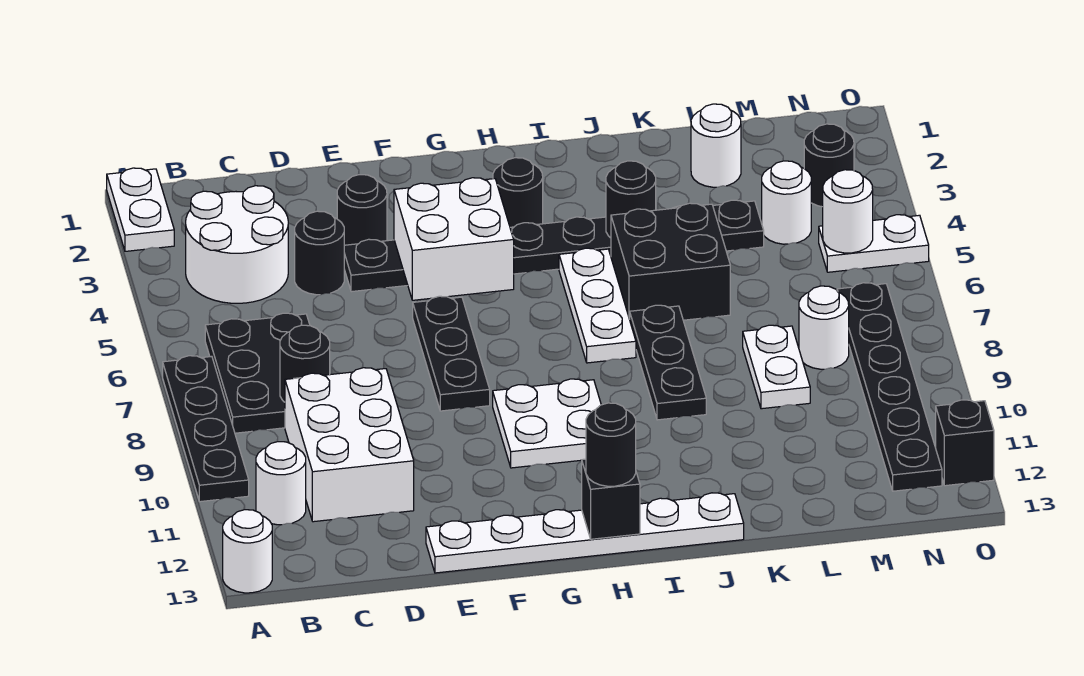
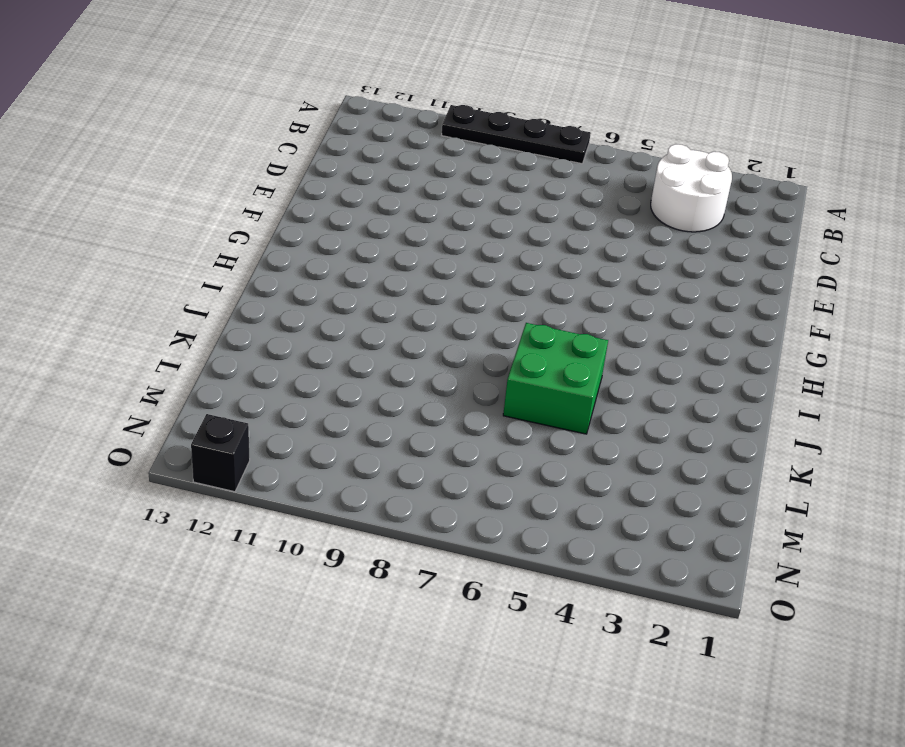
green 2x2 brick [503,323,608,434] -> black 2x2 brick [611,203,730,320]
none -> white 1x2 plate [107,168,174,251]
none -> white 1x1 round brick [223,510,272,593]
none -> black 2x3 plate [205,313,310,433]
none -> white 1x1 round brick [256,441,306,525]

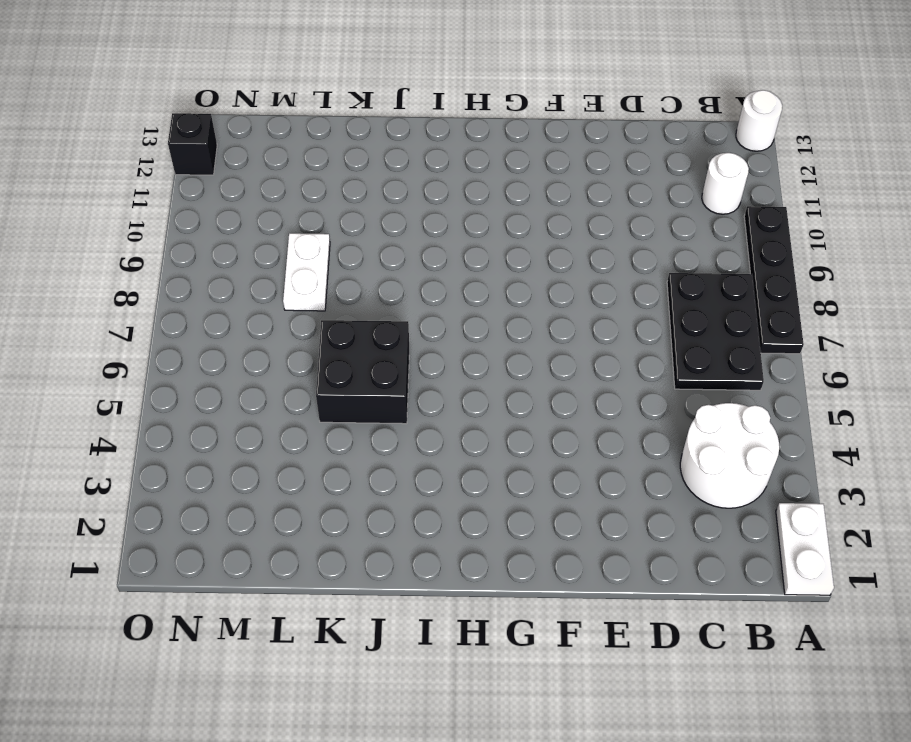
none -> white 2x3 brick [285,368,414,522]
none -> black 1x1 round brick [295,211,344,295]
none -> black 1x1 round brick [337,175,387,245]
none -> black 1x8 plate [344,200,764,292]

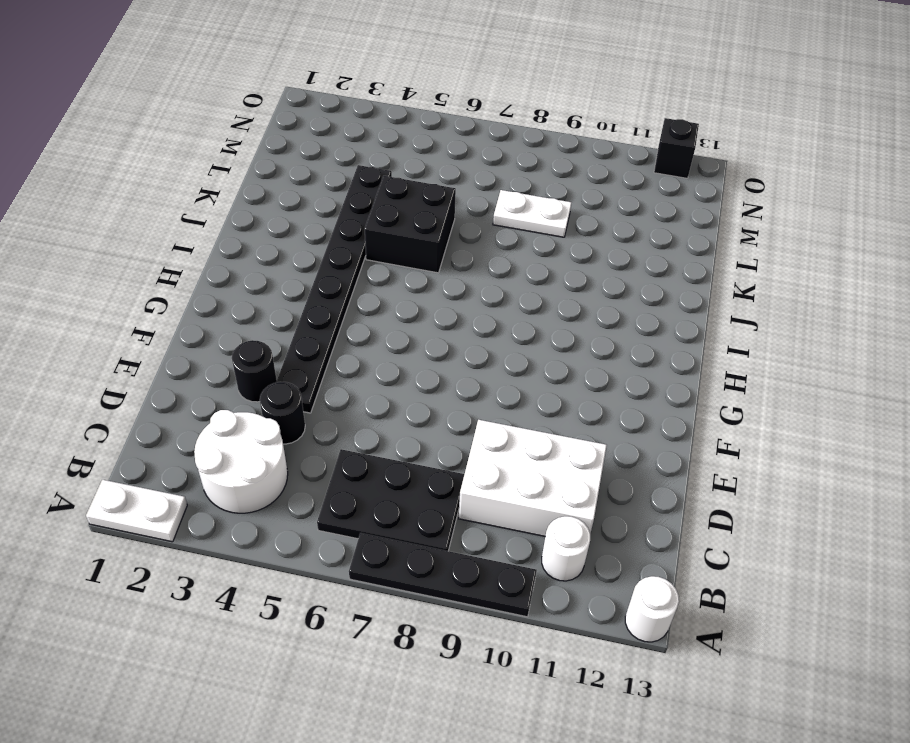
none -> white 1x6 plate [426,493,744,573]
none -> black 1x3 plate [413,296,490,411]
none -> white 2x2 plate [493,379,601,468]
none -> black 1x1 round brick [493,158,543,227]

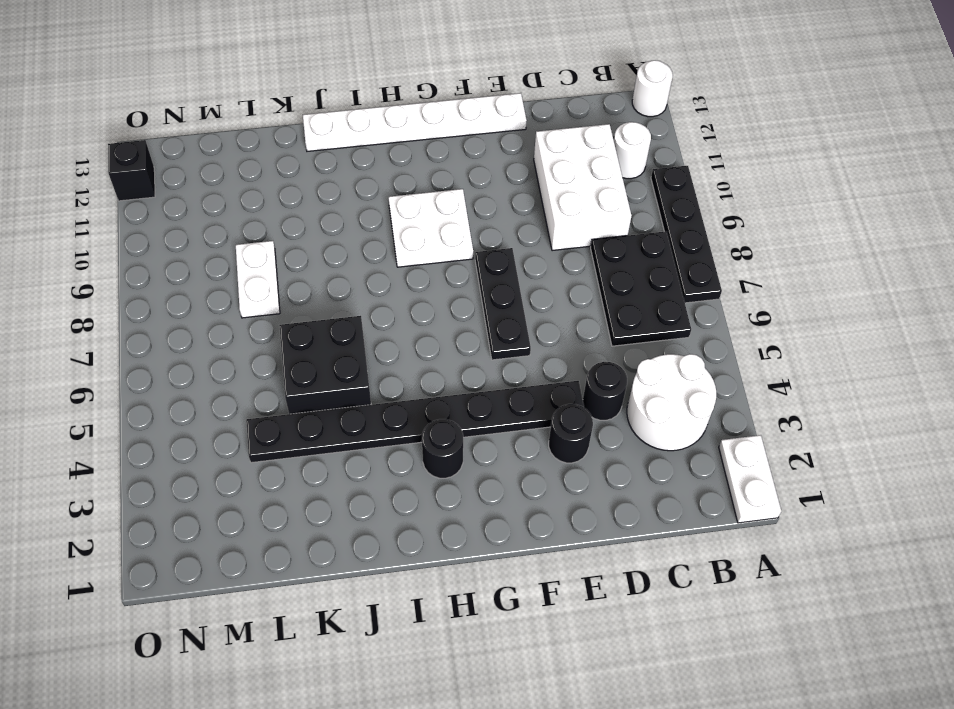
none -> white 1x3 plate [559,248,636,363]
none -> black 1x3 plate [630,305,706,420]
none -> white 1x1 round brick [691,104,741,187]
none -> white 1x1 round brick [762,161,811,244]

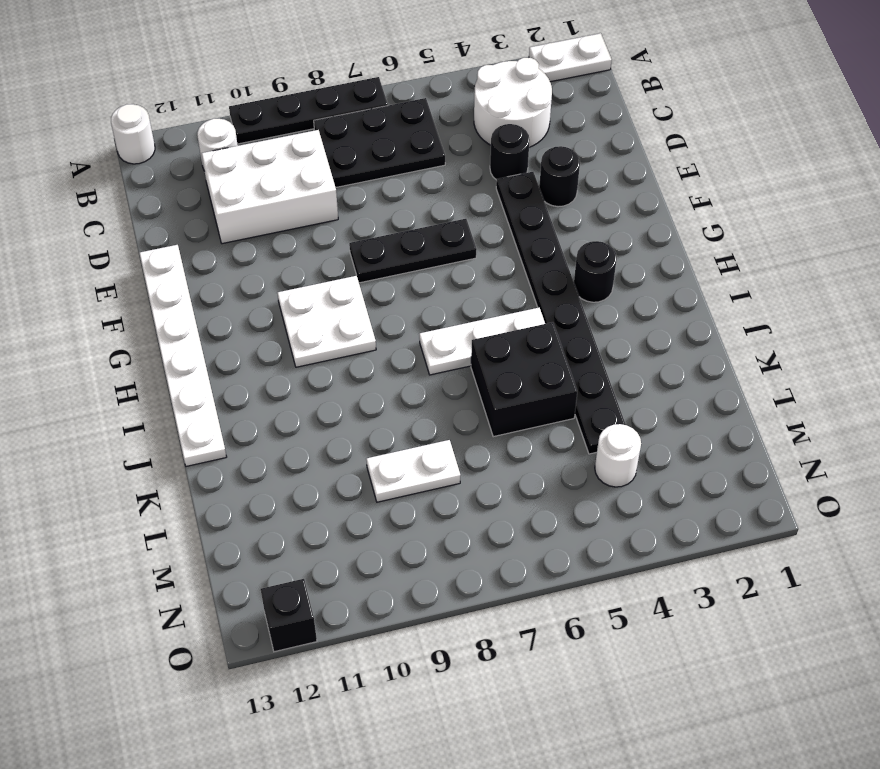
none -> black 1x3 plate [630,305,706,420]
none -> white 1x1 round brick [691,104,741,187]
none -> white 1x1 round brick [799,286,849,369]
none -> black 1x1 round brick [804,124,854,207]

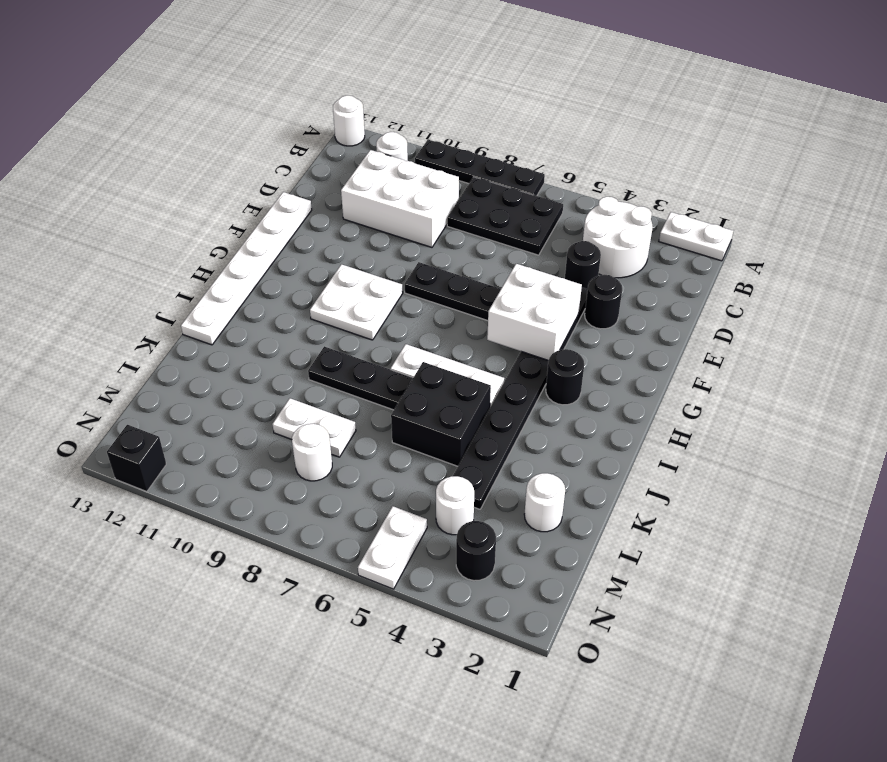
none -> black 1x6 plate [837,283,942,491]
none -> black 1x1 round brick [280,325,330,402]
none -> black 1x1 brick [582,459,640,539]
none -> black 1x1 round brick [606,161,656,238]

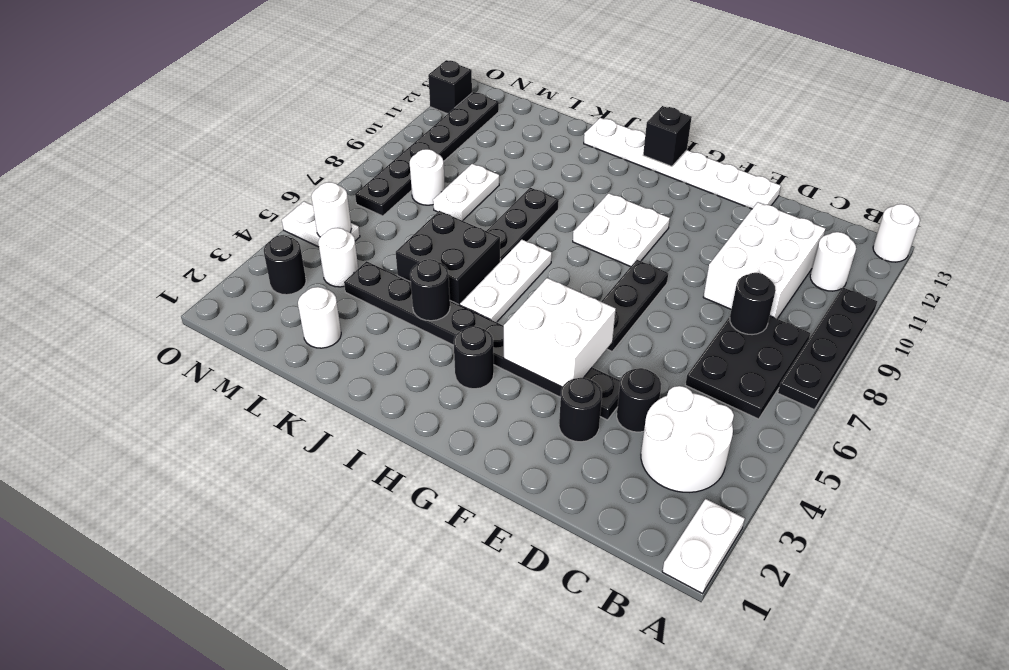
none -> black 1x1 round brick [586,403,636,486]

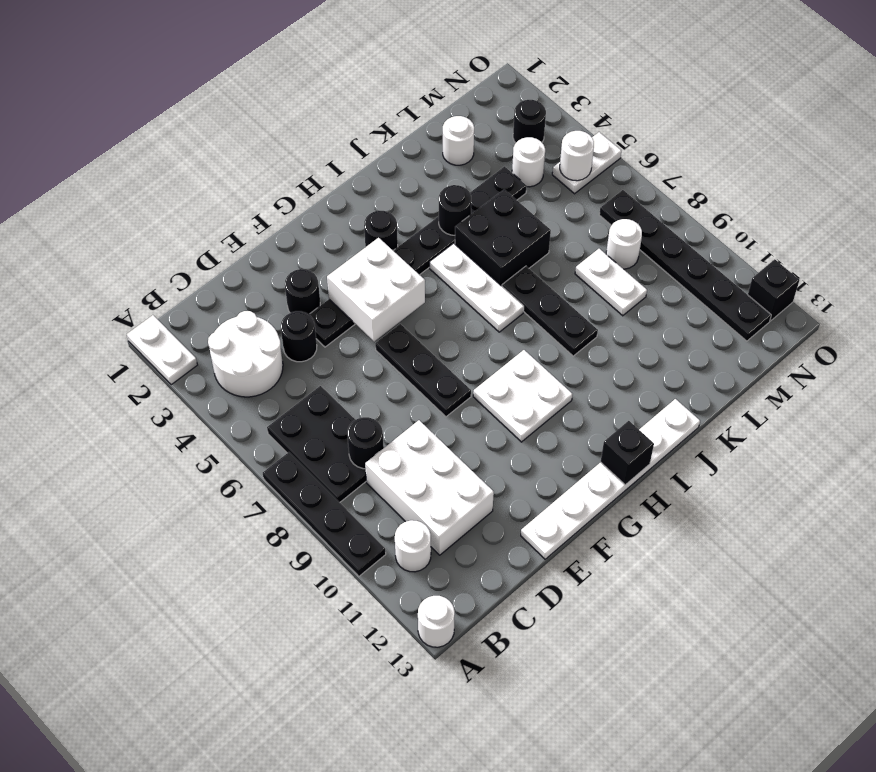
none -> black 1x1 round brick [586,403,636,486]

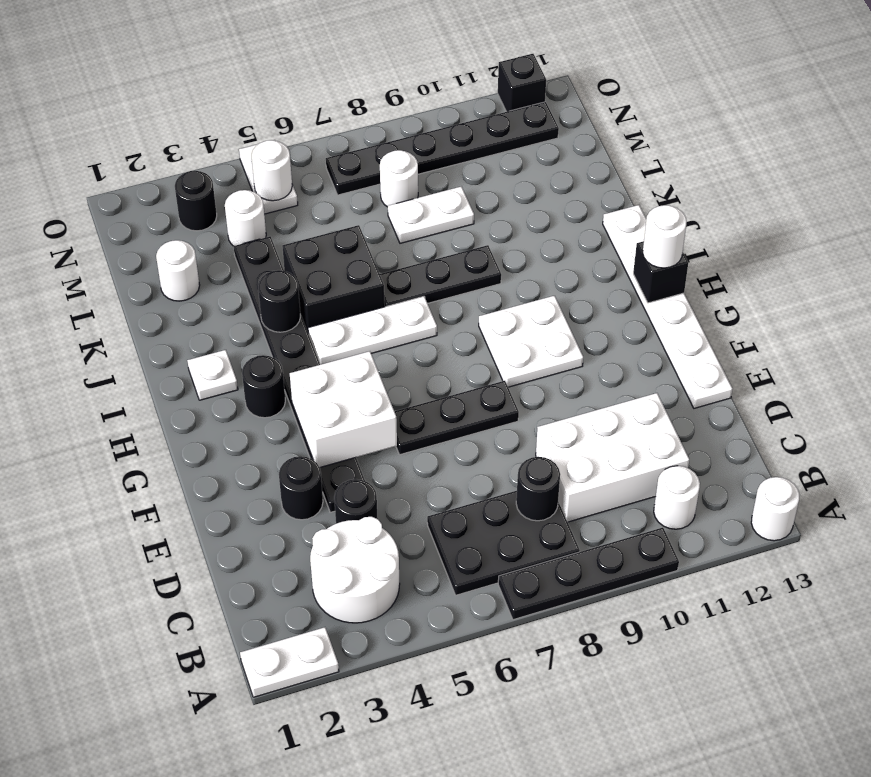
white 1x1 round brick [643,205,687,268] -> black 1x1 round brick [586,403,636,486]
white 1x1 plate [187,350,238,400] -> none

